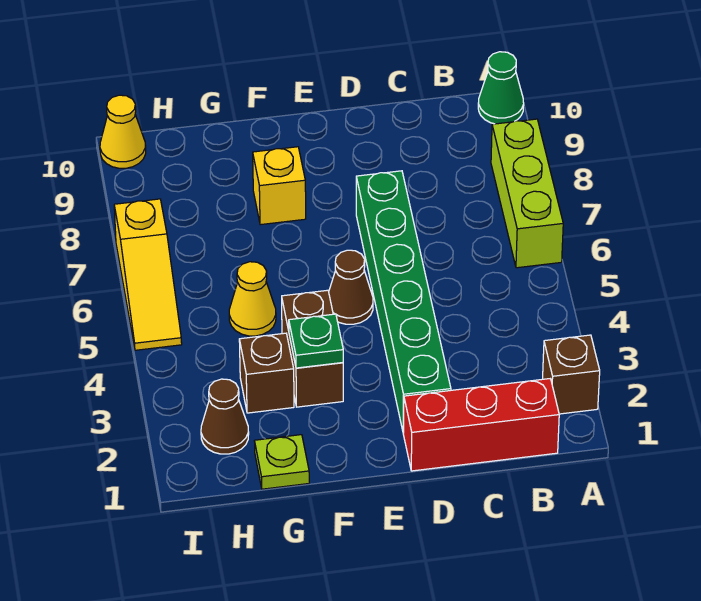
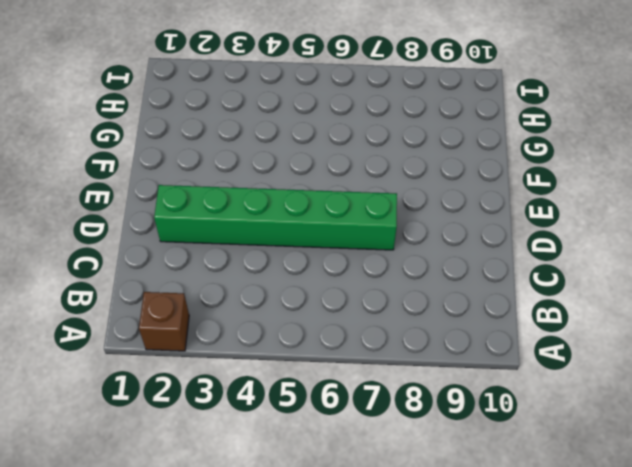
none -> lime 1x3 brick [491,119,563,268]
none -> green 1x1 cone [478,52,524,124]
none -> red 1x3 brick [403,379,559,471]

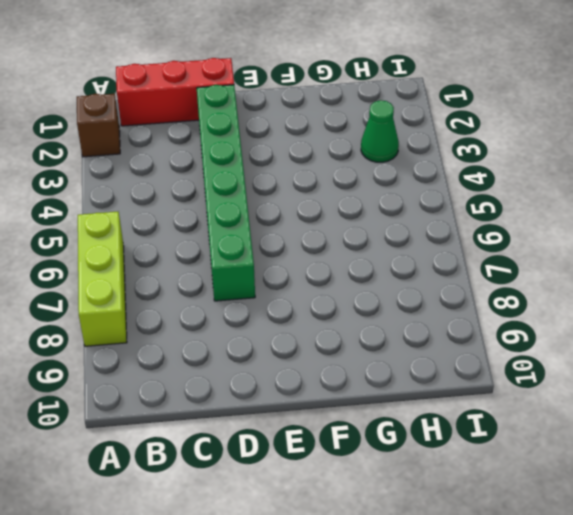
green 1x1 cone [361,100,399,162] -> green 1x1 cone moved to [478,52,524,124]
none -> brown 1x1 cone [329,250,373,324]
none -> brown 1x2 brick [282,290,343,407]
none -> yellow 1x1 brick [253,147,306,225]

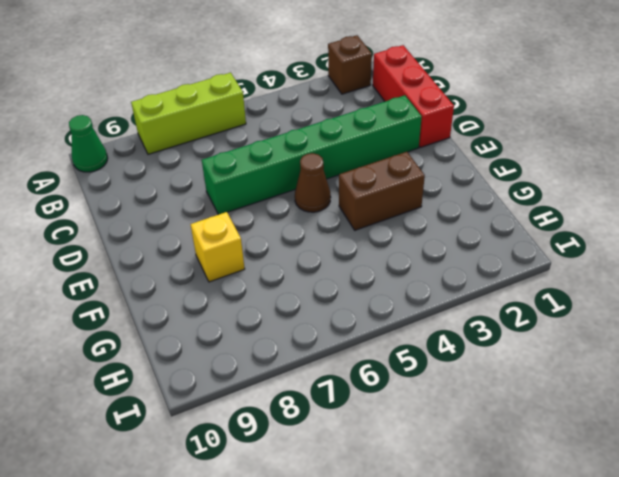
none -> lime 1x1 plate [255,435,309,489]
none -> brown 1x1 brick [239,333,294,413]
none -> yellow 1x1 cone [229,262,276,336]

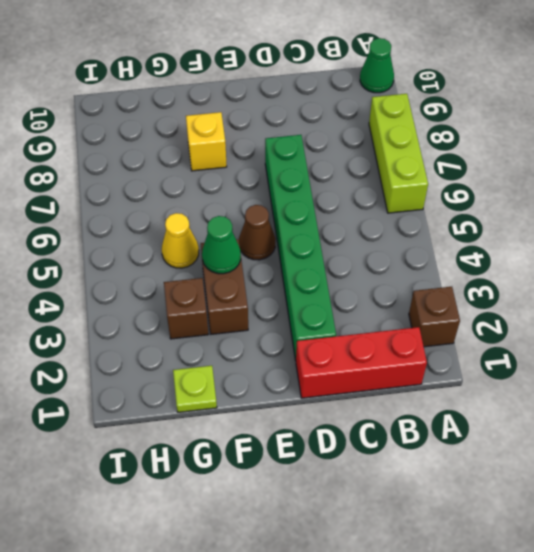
green 1x1 cone [202,216,241,274] -> none
none -> brown 1x1 cone [201,379,249,454]
none -> yellow 1x3 slope [114,199,182,350]
none -> yellow 1x1 cone [100,95,146,168]

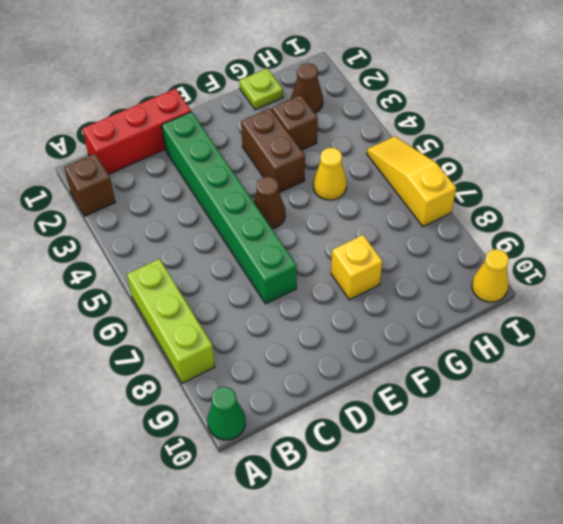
none -> green 1x1 plate [289,314,343,368]

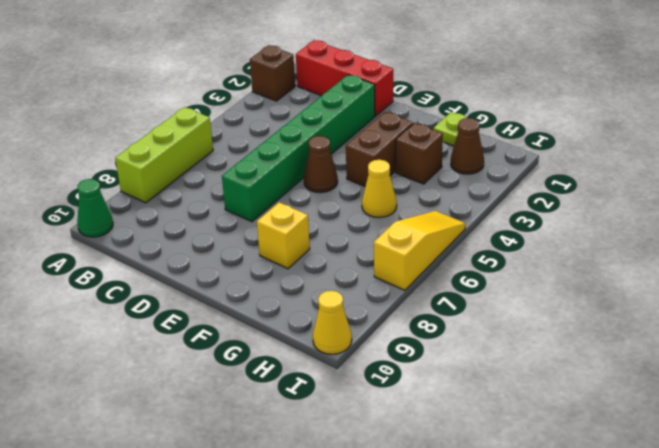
none -> green 1x1 plate [289,314,343,368]

